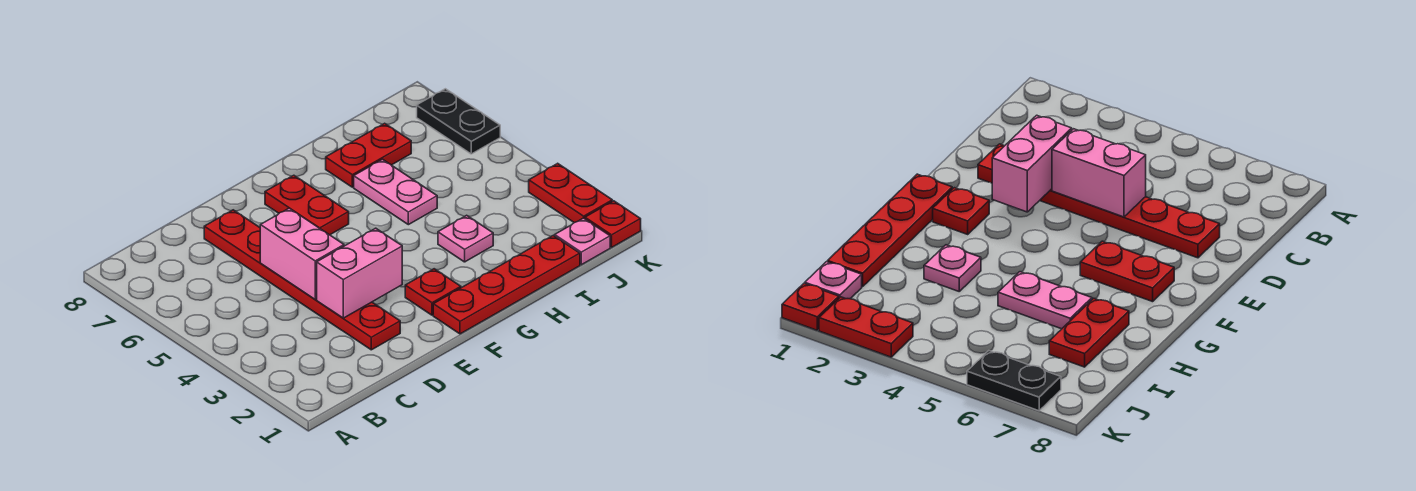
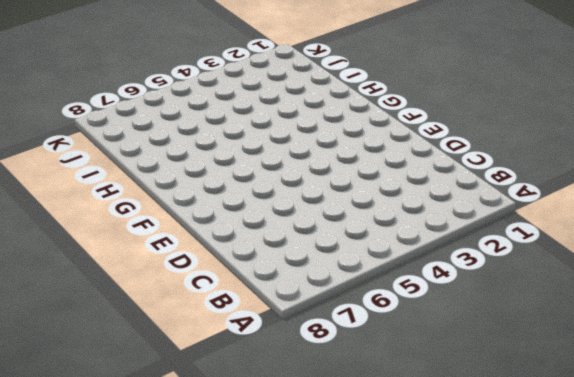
none -> red 1x6 plate [204,210,400,350]
none -> red 1x4 plate [433,236,580,334]
none -> red 1x1 plate [405,269,461,315]

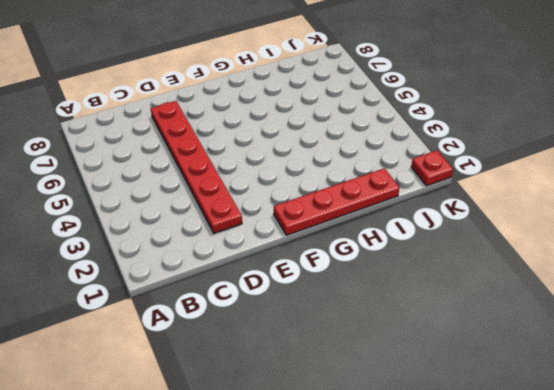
none -> red 1x1 plate [405,269,461,315]
none -> red 1x2 plate [265,175,349,235]
none -> pink 1x1 plate [438,215,493,262]

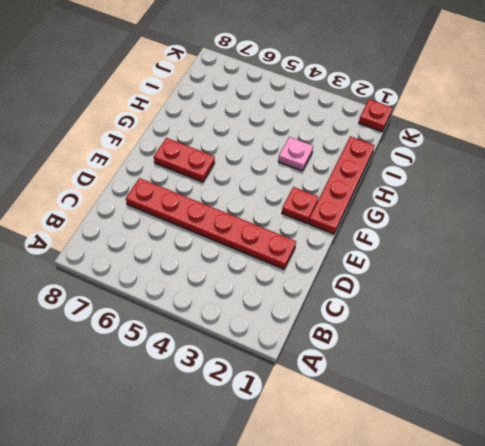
none -> pink 1x2 plate [354,159,437,225]
none -> red 1x2 plate [326,123,411,187]
none -> pink 1x1 plate [555,218,610,265]

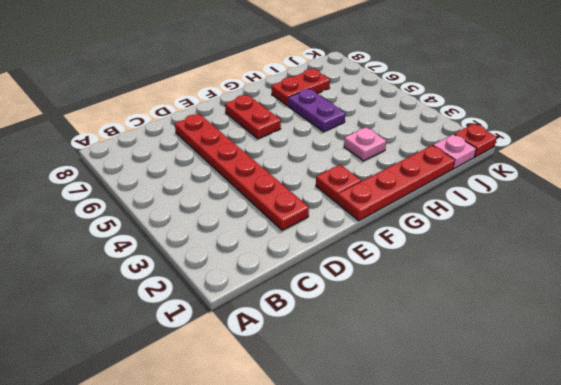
purple 1x2 plate [288,89,345,132] -> pink 1x2 plate [354,159,437,225]
none -> red 1x2 plate [529,163,612,223]
none -> black 1x2 plate [417,89,500,154]
none -> pink 1x2 brick [317,228,402,318]

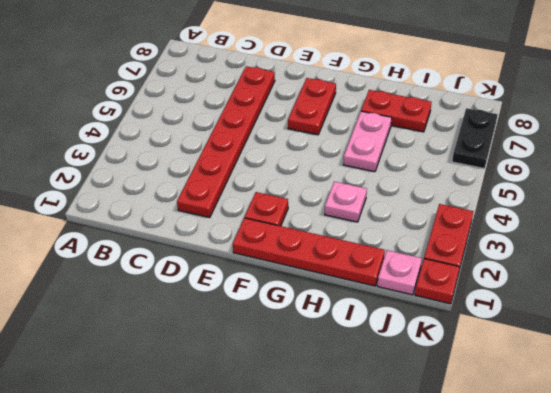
none -> pink 1x2 brick [317,228,402,318]
none -> pink 1x2 brick [260,208,344,299]

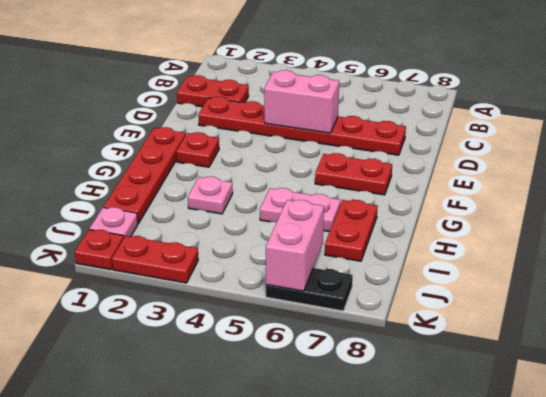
red 1x2 plate [177,75,249,107] -> none
pink 1x2 brick [266,200,324,291] -> pink 1x2 brick moved to [317,228,402,318]

